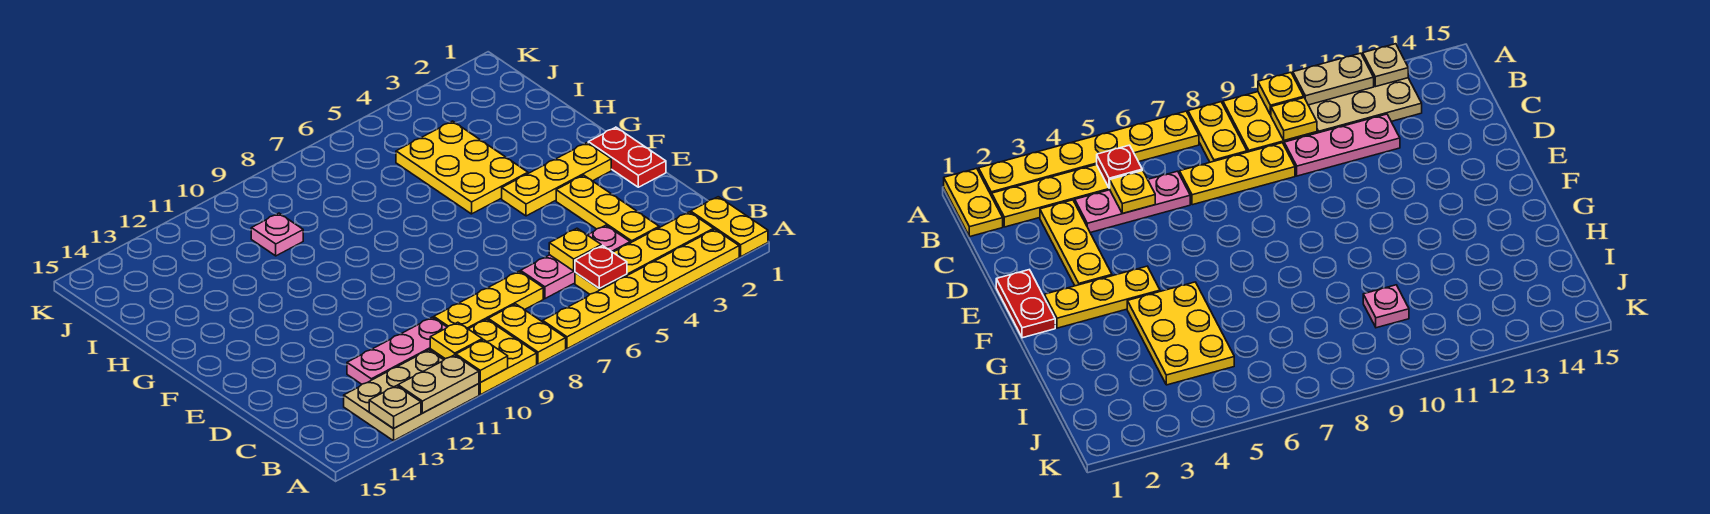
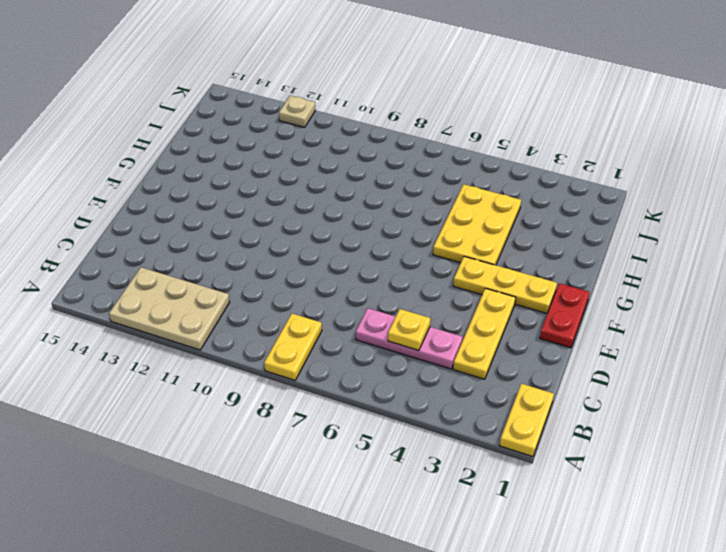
tan 1x1 plate [279,96,315,127] -> tan 1x1 plate moved to [369,386,421,429]
none -> yellow 1x6 plate [543,229,739,349]
none -> yellow 2x2 plate [430,319,537,395]
none -> yellow 1x4 plate [575,212,714,294]

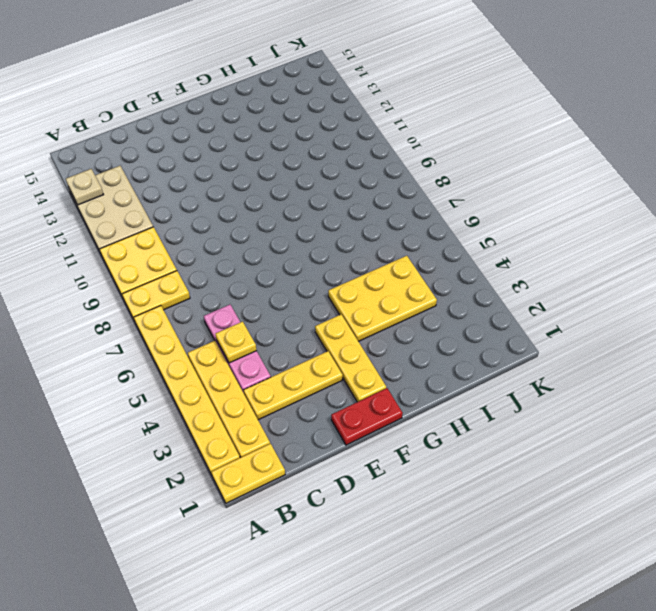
none -> yellow 1x3 plate [434,271,543,329]
none -> pink 1x3 plate [347,317,447,384]
none -> pink 1x1 plate [251,213,303,256]

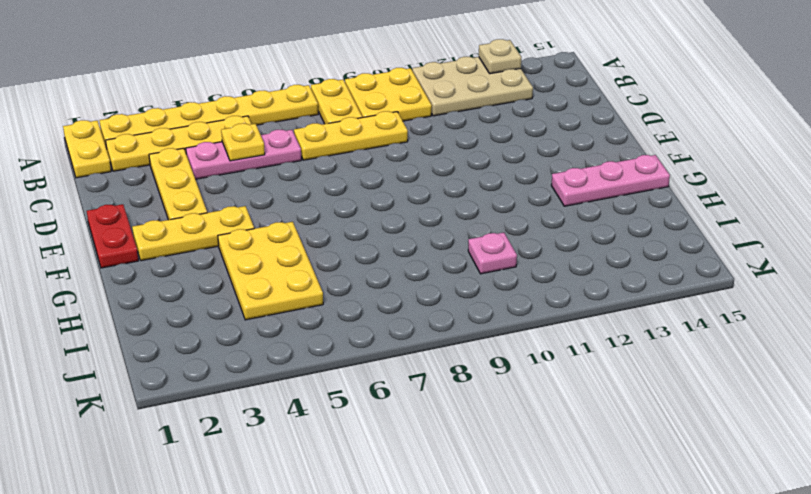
pink 1x3 plate [551,155,670,206] -> pink 1x3 plate moved to [347,317,447,384]
none -> yellow 1x1 plate [456,340,508,382]
none -> tan 1x2 plate [398,355,479,413]
none -> red 1x1 plate [575,246,627,288]

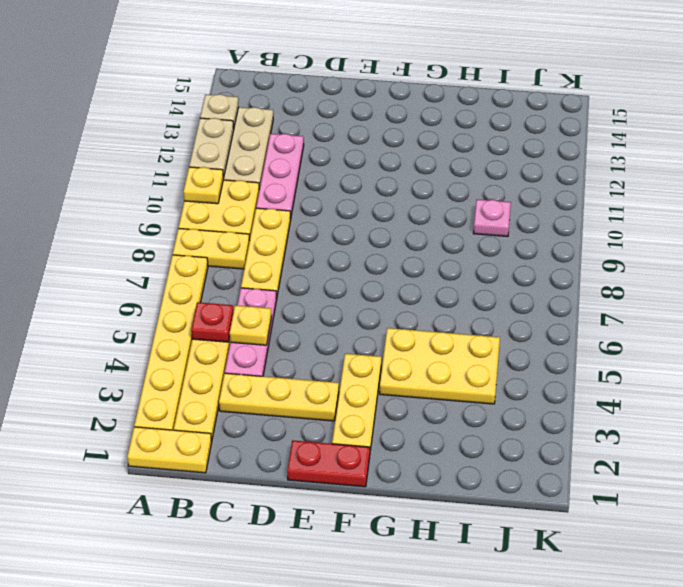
none -> yellow 1x1 plate [430,322,482,359]

